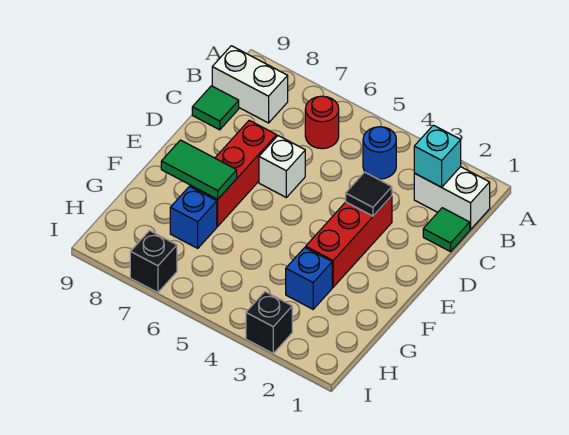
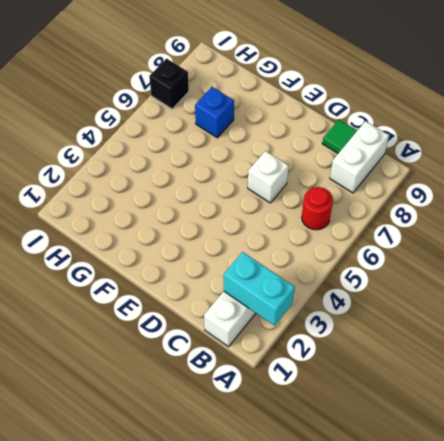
cyan 1x2 brick [224,252,295,326] -> cyan 1x1 brick [414,125,461,187]
none -> blue 1x1 round brick [363,127,396,179]
none -> green 1x1 tile [423,208,470,252]
none -> red 1x3 brick [306,196,392,287]

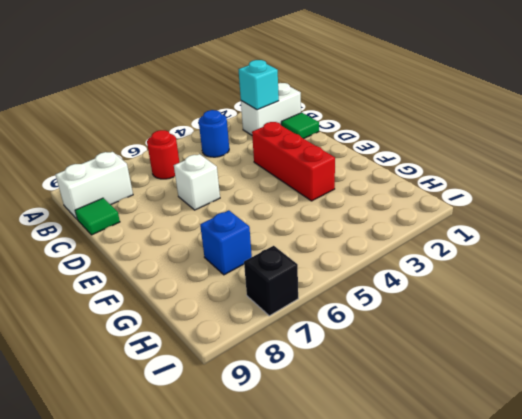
none -> red 1x3 brick [190,120,277,226]
none -> blue 1x1 brick [286,247,332,309]
none -> black 1x1 brick [246,292,292,353]

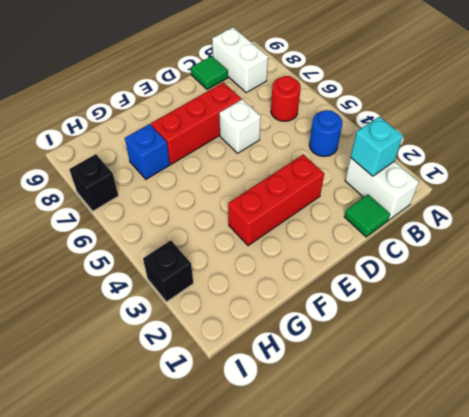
none -> blue 1x1 brick [286,247,332,309]
none -> black 1x1 tile [346,172,392,216]
none -> green 1x2 tile [161,140,237,199]

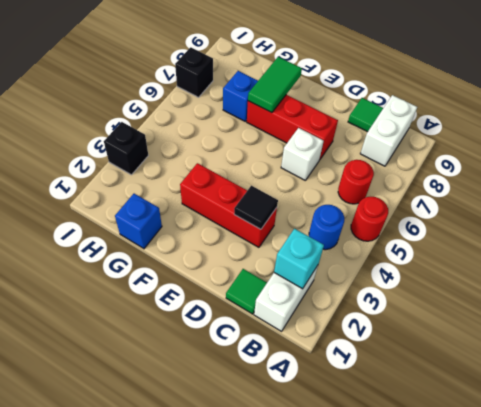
red 1x1 round brick [351,197,388,241] -> none
blue 1x1 brick [115,194,162,249] -> blue 1x1 brick moved to [286,247,332,309]

